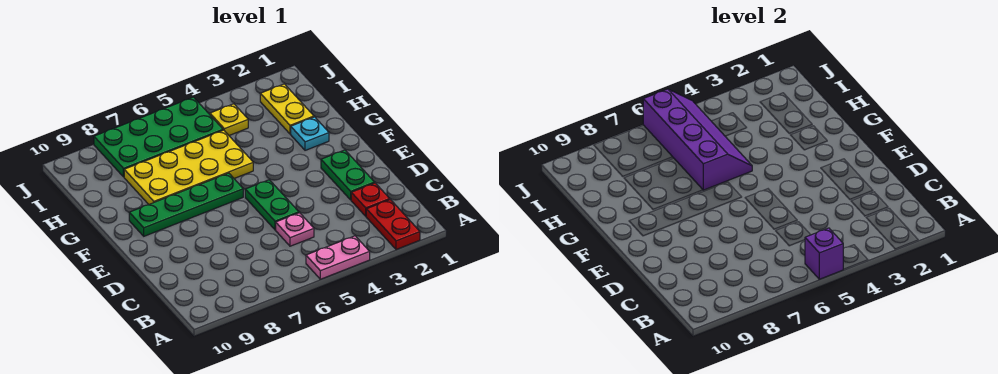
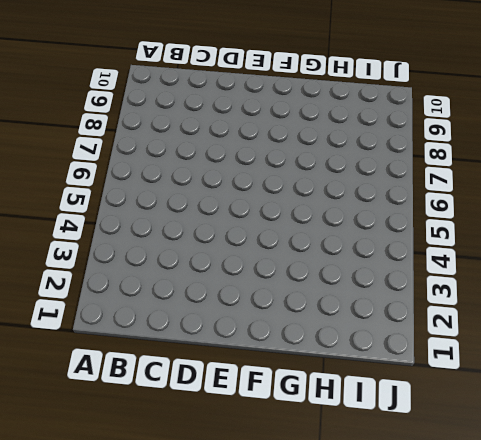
none -> red 1x2 plate [366,200,420,250]
none -> pink 1x2 plate [306,236,370,279]
none -> red 1x1 plate [351,183,390,216]

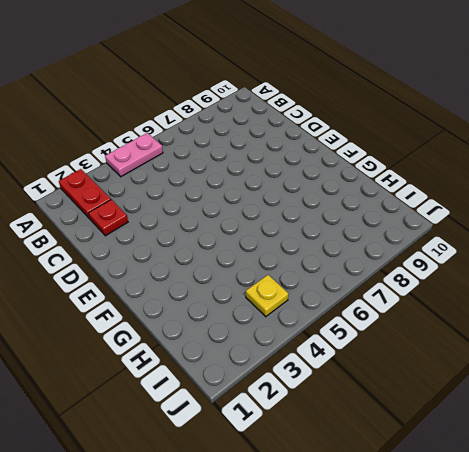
none -> pink 1x1 plate [276,213,314,246]
none -> green 1x2 plate [321,150,375,200]
none -> green 1x2 plate [245,180,299,230]

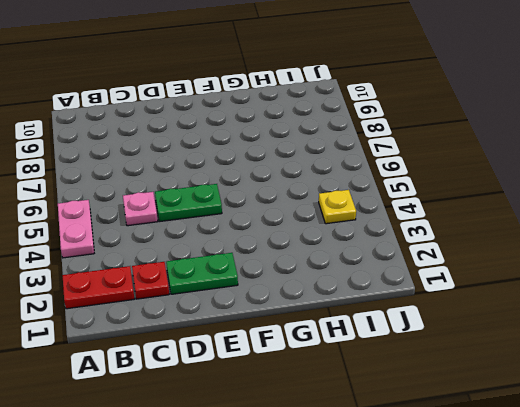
none -> green 1x4 plate [129,173,243,236]
none -> cyan 1x1 plate [291,117,329,150]
none -> yellow 2x4 plate [124,130,253,204]

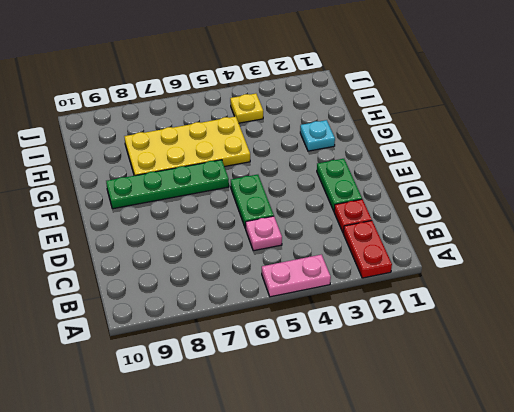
none -> yellow 1x2 plate [260,84,314,134]
none -> green 2x4 plate [94,97,223,177]
none -> purple 1x1 brick [805,228,843,279]

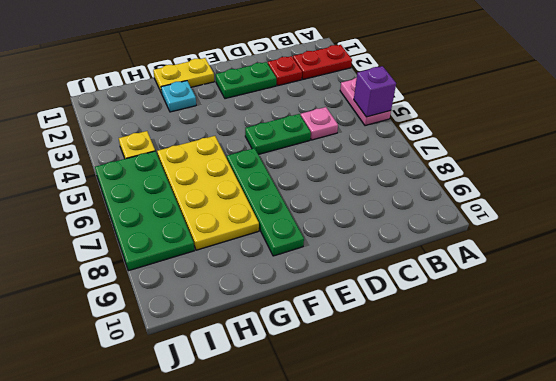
yellow 1x2 plate [153,58,214,93] -> yellow 1x2 plate moved to [260,84,314,134]
none -> purple 2x4 slope [643,89,752,190]

